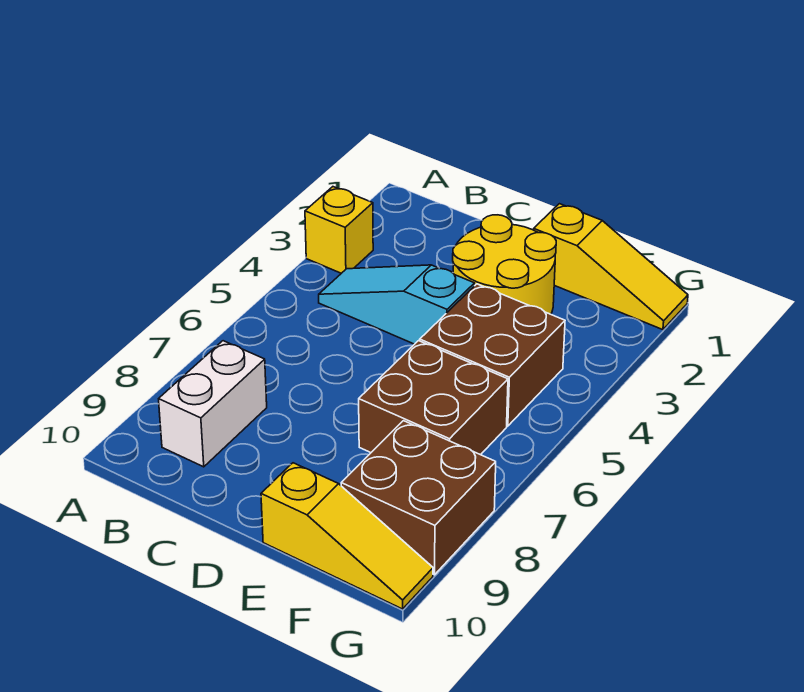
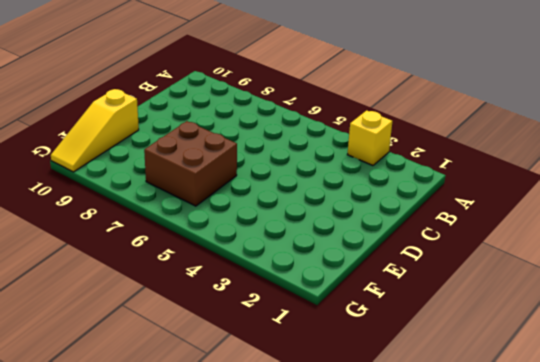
none -> cyan 1x3 slope [319,265,475,344]
none -> white 1x2 brick [159,341,267,467]

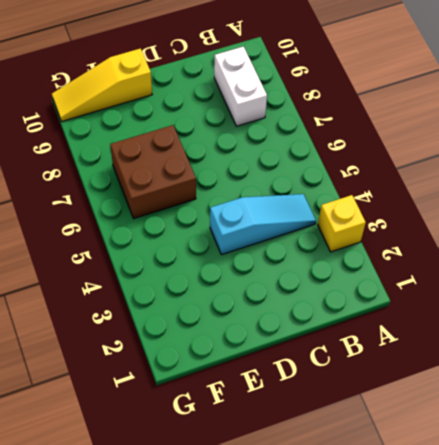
none -> yellow 2x2 round brick [453,215,556,314]
none -> yellow 1x3 slope [534,204,688,330]

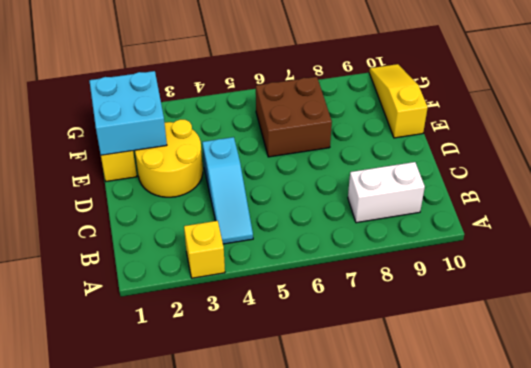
cyan 2x2 brick [89,71,167,155] -> none
none -> brown 2x2 brick [420,284,565,426]
none -> brown 2x2 brick [341,421,496,575]

